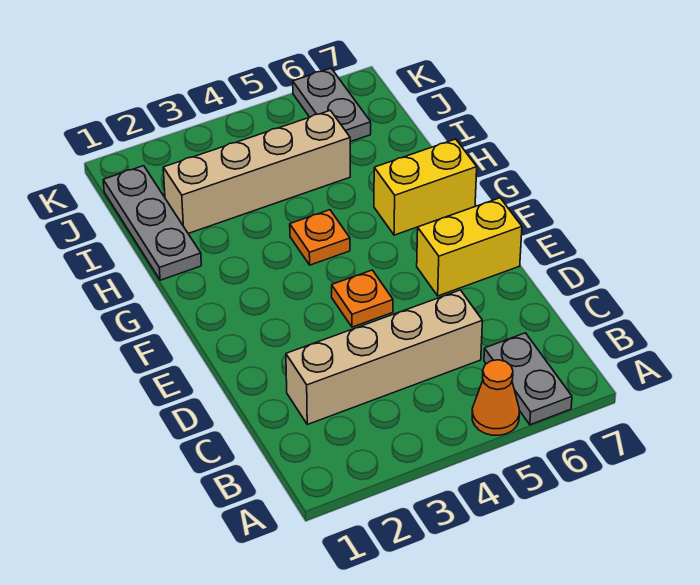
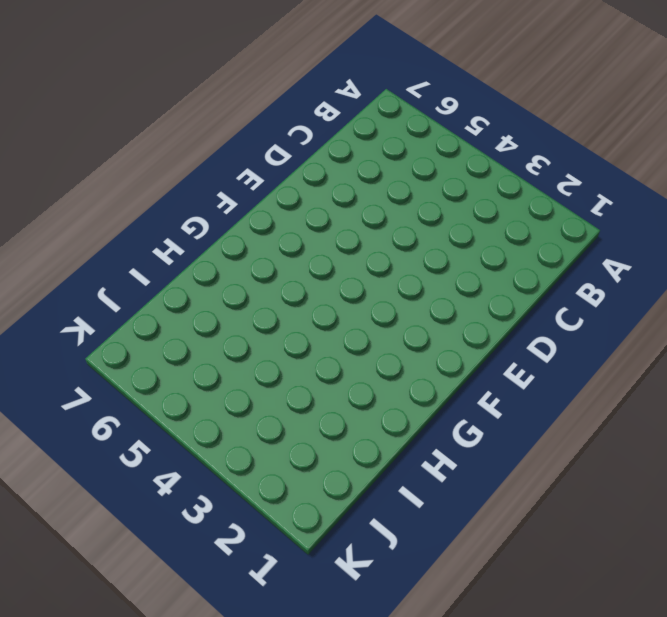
none -> orange 1x1 cone [472,360,519,435]
none -> grey 1x2 plate [484,333,572,425]

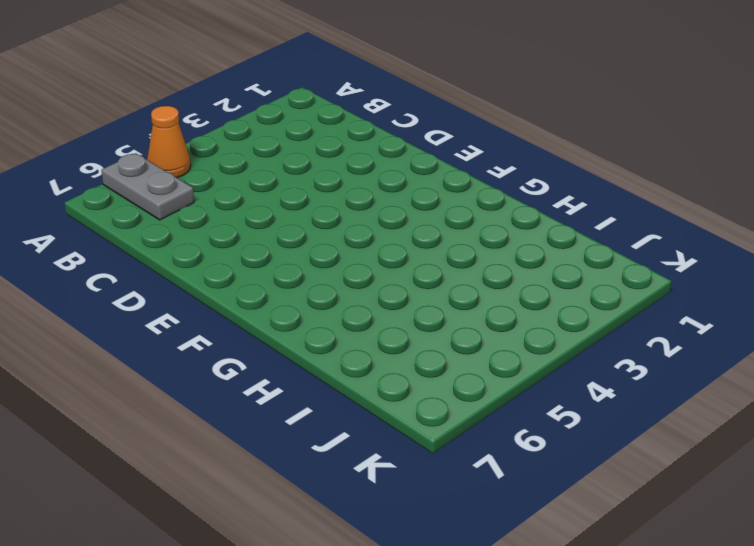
none -> tan 1x4 brick [286,290,483,424]
none -> orange 1x1 plate [332,270,393,327]

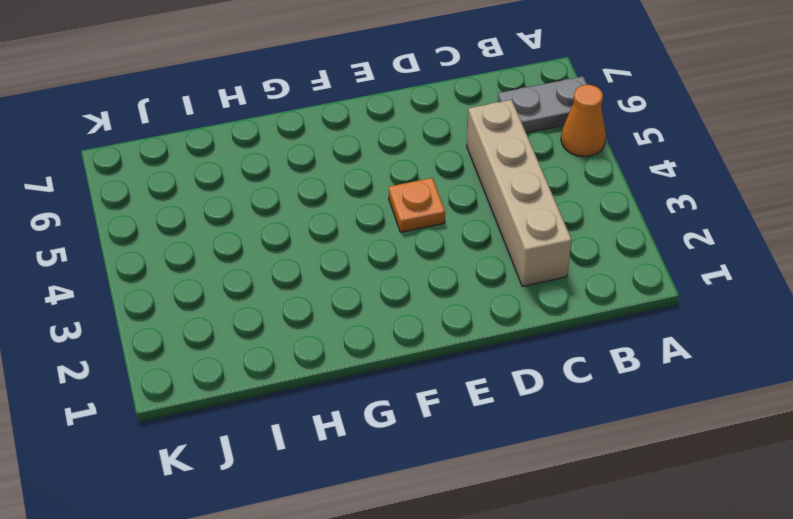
none -> yellow 1x2 brick [417,198,522,296]
none -> orange 1x1 plate [290,210,350,265]

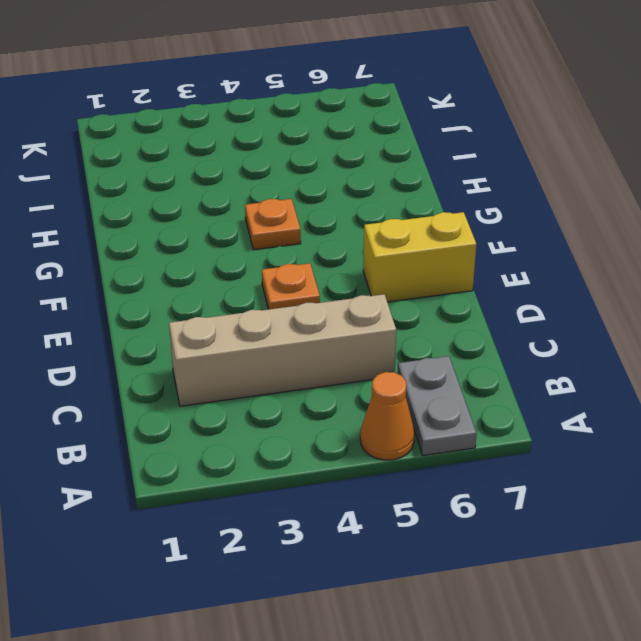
none -> yellow 1x2 brick [374,139,477,235]
none -> grey 1x3 plate [103,166,201,280]

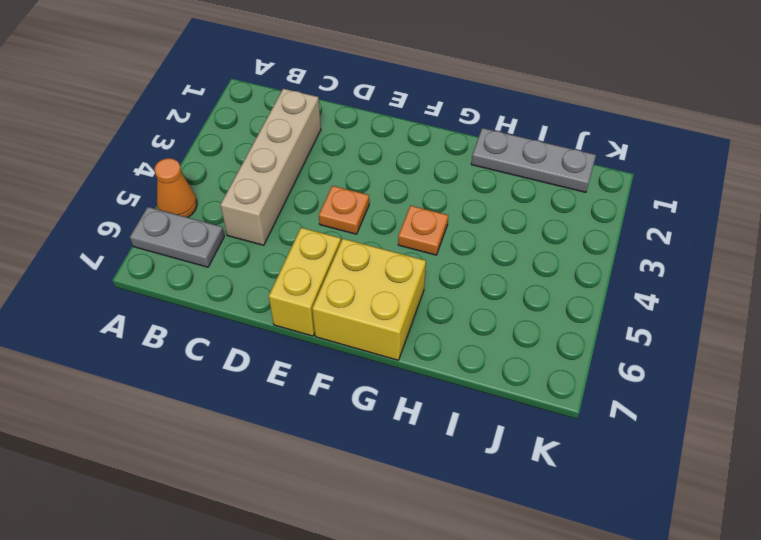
yellow 2x2 brick [312,239,426,360] -> yellow 1x2 brick [374,139,477,235]
none -> tan 1x4 brick [163,110,350,233]
none -> grey 1x2 plate [293,68,371,142]

